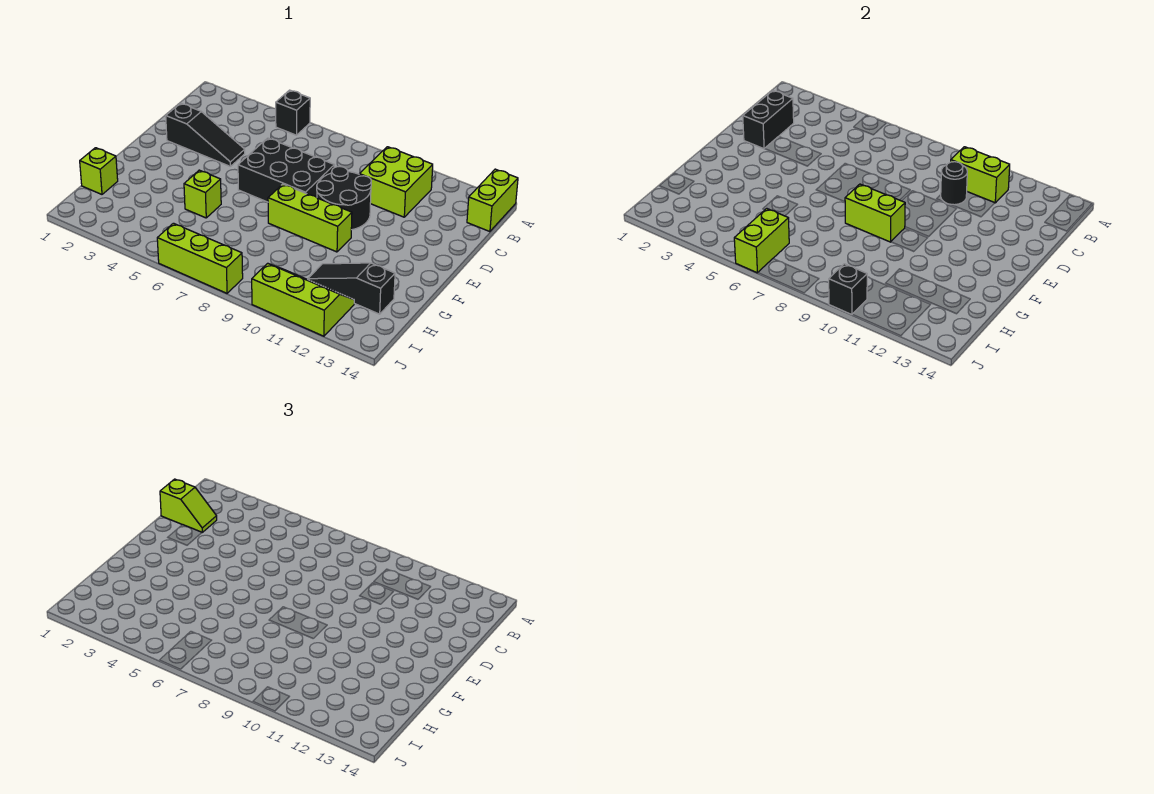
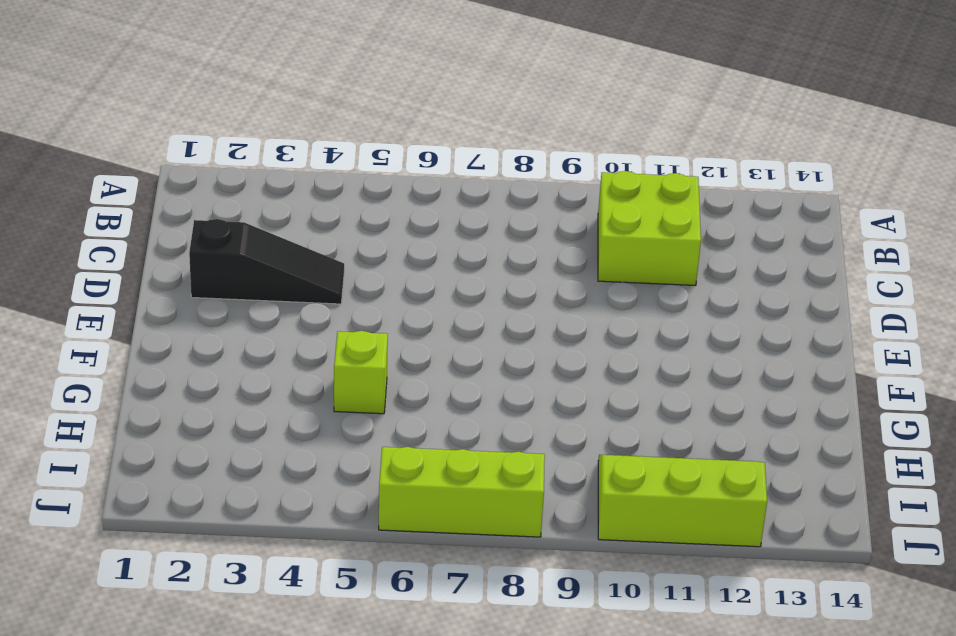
none -> black 1x1 brick [276,90,310,135]
none -> lime 1x2 brick [467,169,518,232]
none -> black 2x3 brick [238,138,334,202]

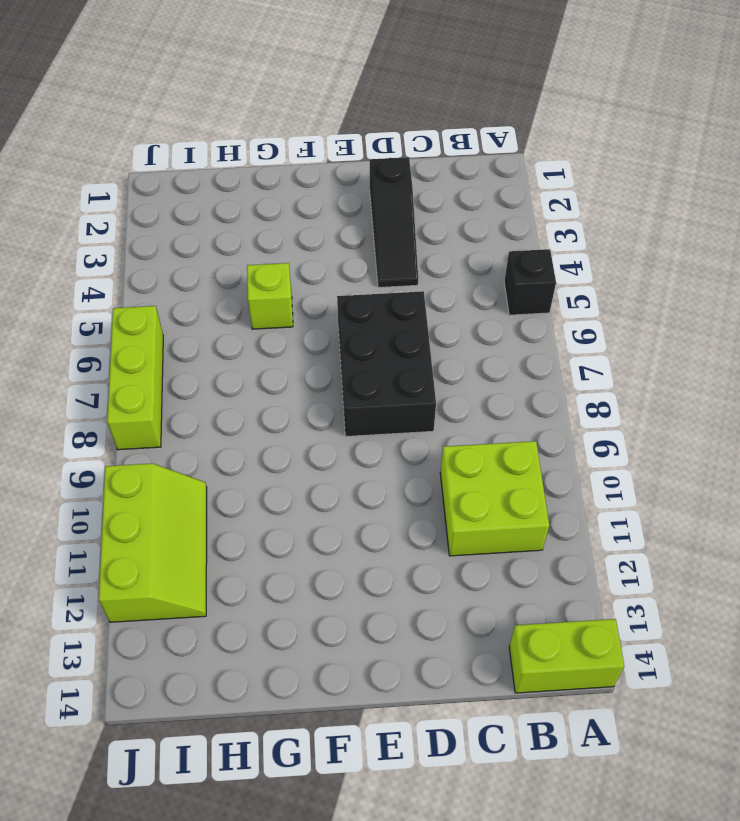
none -> black 2x2 round brick [317,167,371,230]
none -> lime 1x3 brick [268,184,352,252]
none -> lime 1x1 brick [80,148,118,194]

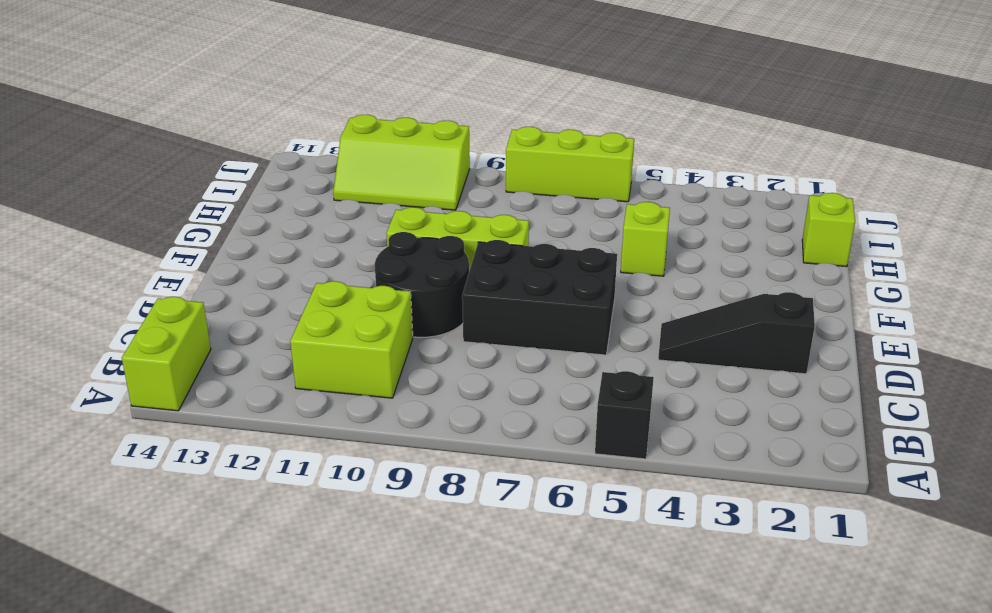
none -> black 1x3 slope [308,263,395,314]
none -> lime 1x2 brick [951,147,1010,203]
none -> black 1x2 brick [743,90,794,149]

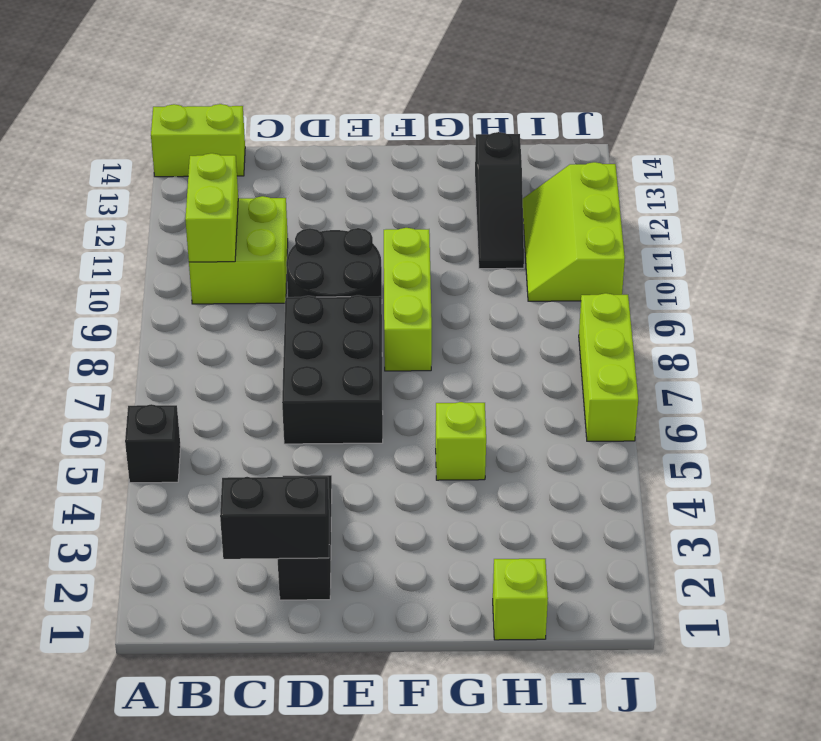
none -> black 1x1 round brick [941,162,967,205]
none -> lime 1x2 brick [845,184,905,242]
none -> lime 1x2 brick [734,209,789,273]

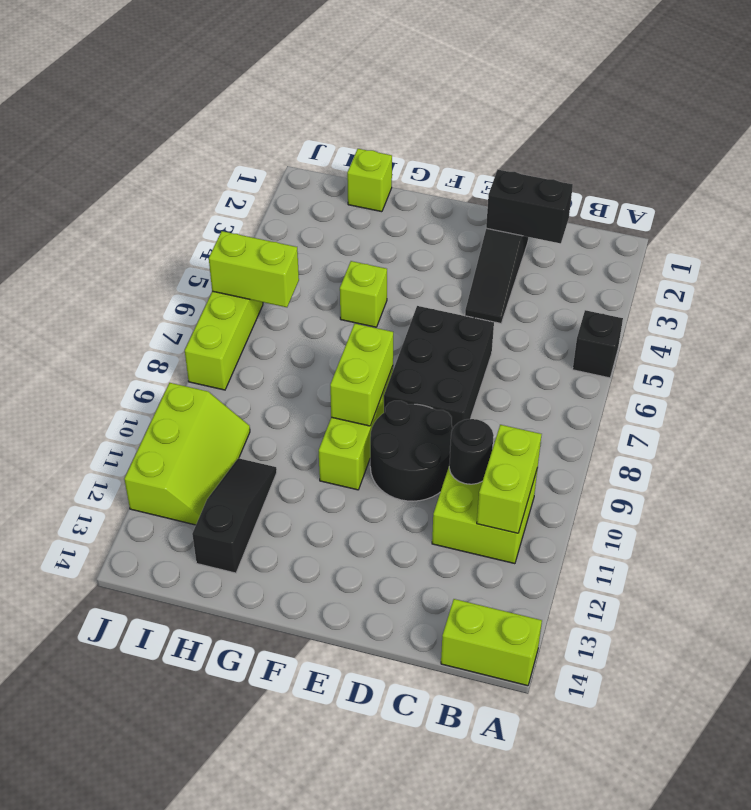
none -> black 1x1 brick [829,264,867,315]
none -> lime 1x2 slope [160,479,217,532]

